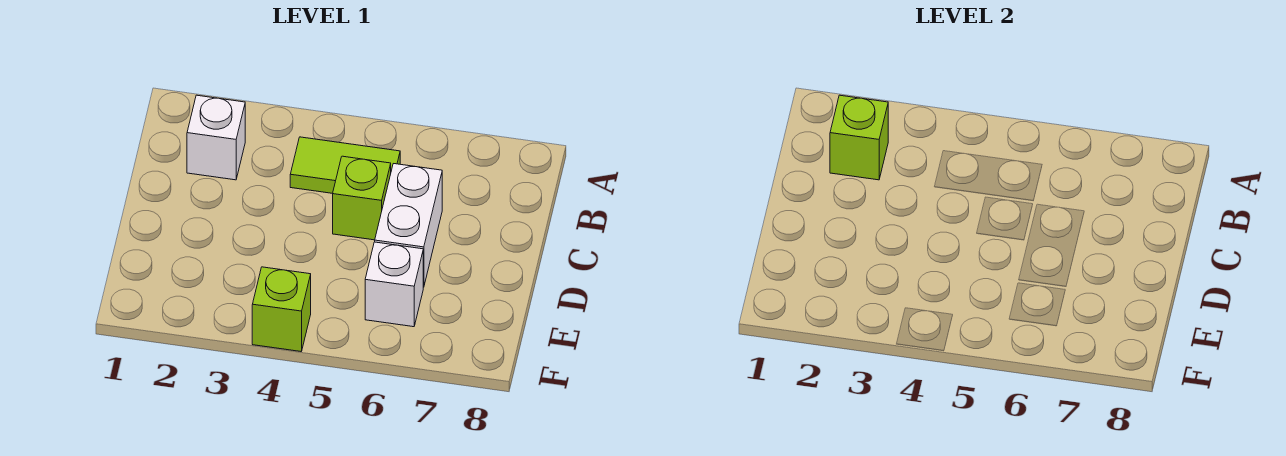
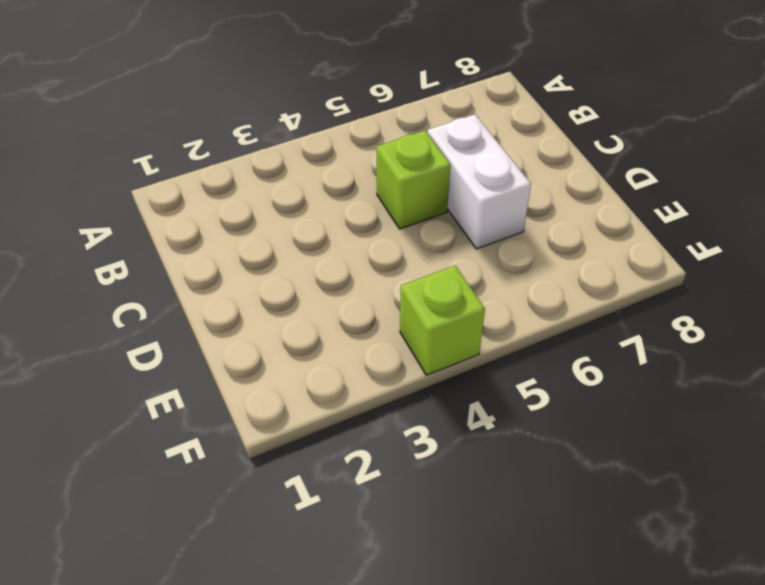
none -> white 1x1 brick [187,95,245,180]
none -> lime 1x2 tile [290,137,400,193]

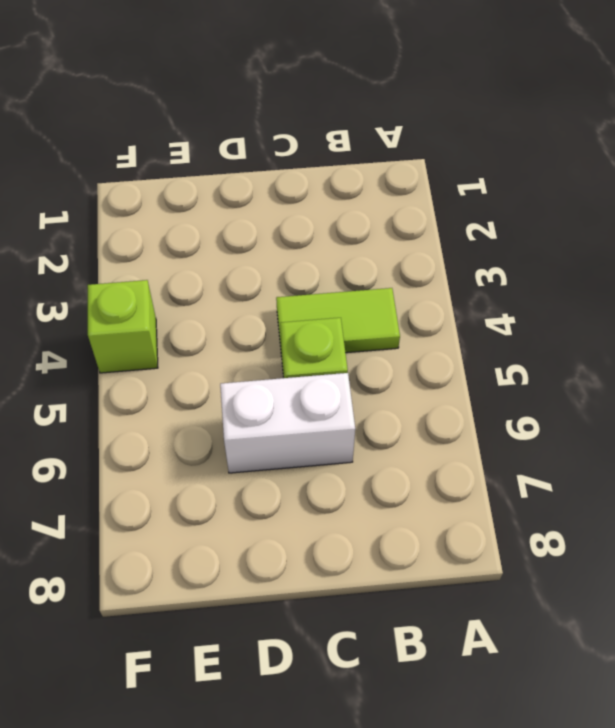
lime 1x2 tile [276,288,400,356] -> lime 1x2 tile turned to [290,137,400,193]
none -> white 1x1 brick [187,95,245,180]
none -> white 1x1 brick [365,242,423,327]

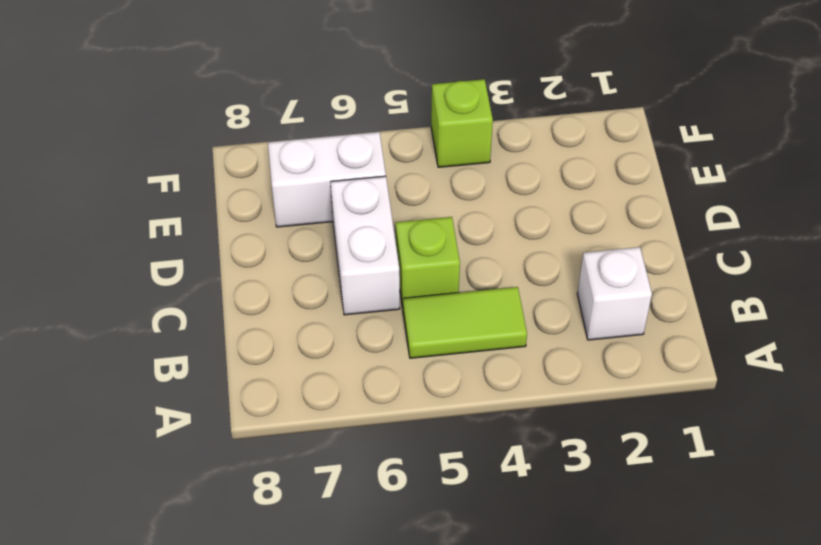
white 1x2 brick [268,132,386,227] -> white 1x1 brick [365,242,423,327]
none -> lime 1x1 brick [830,95,888,180]

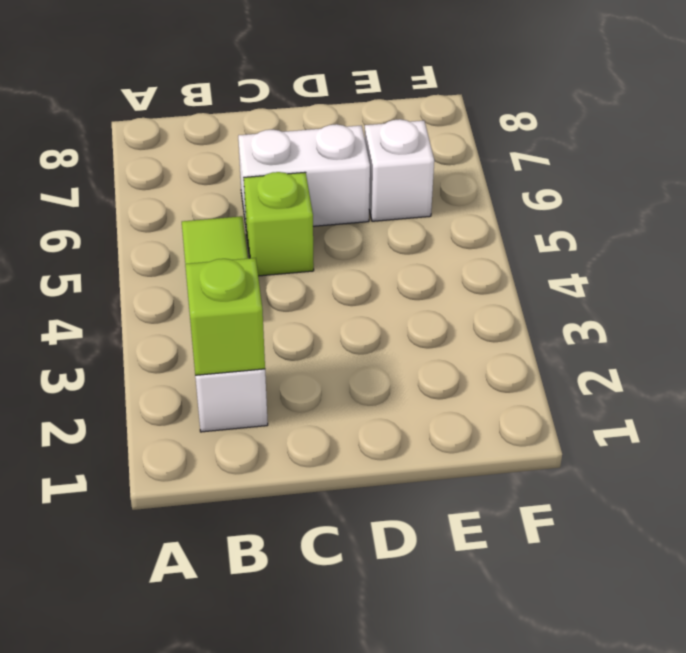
none -> lime 1x1 brick [252,267,311,351]

